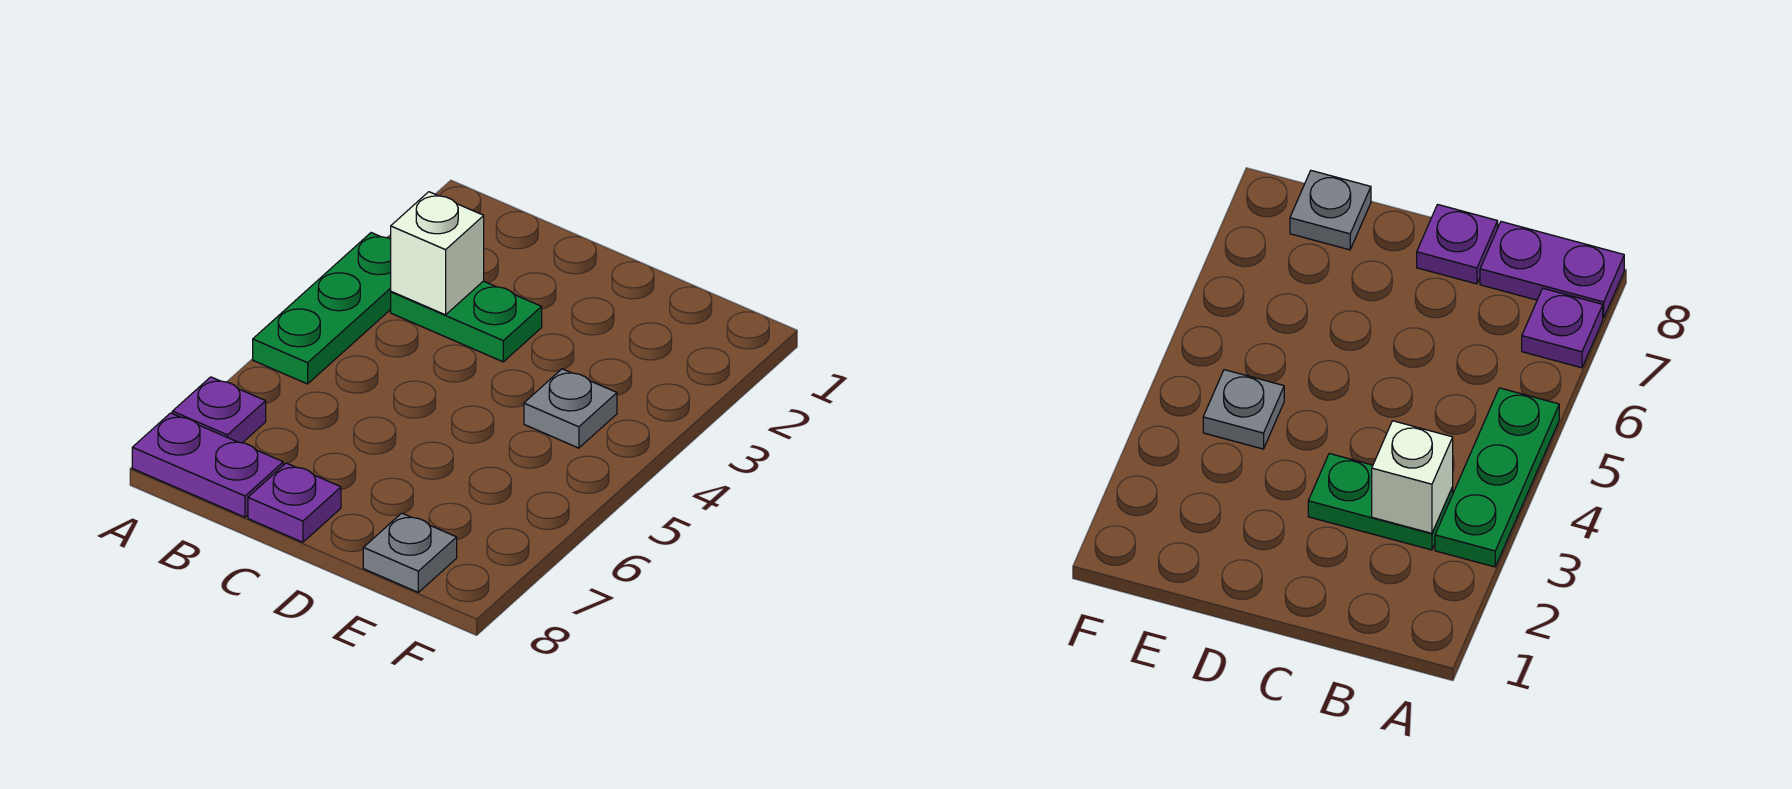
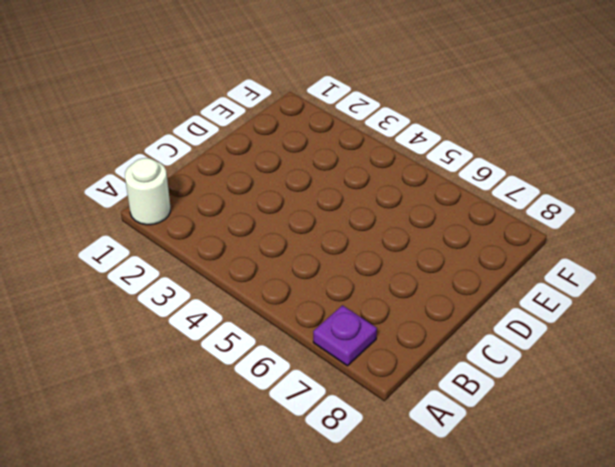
white 1x1 round brick [125,158,170,225] -> none
none -> green 1x3 plate [253,233,391,384]
none -> purple 1x2 plate [132,413,283,517]

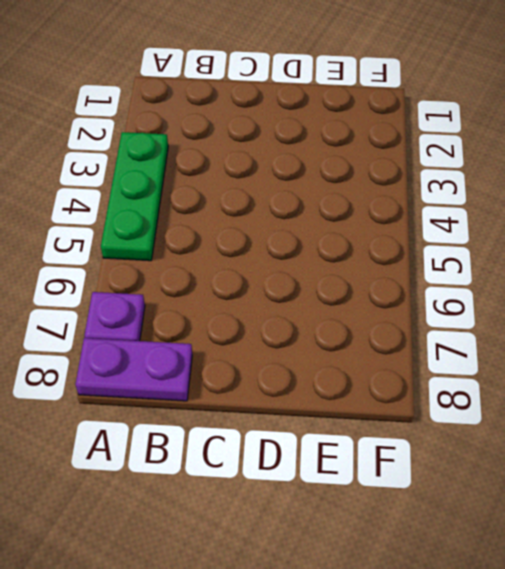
none -> green 1x2 plate [391,281,542,362]
none -> purple 1x1 plate [248,463,341,542]

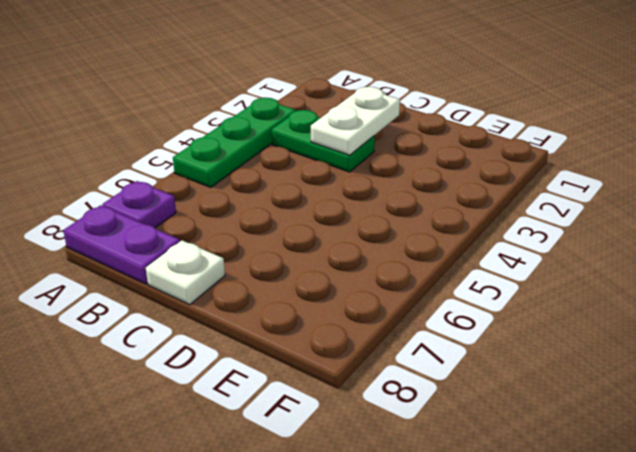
white 1x2 plate [311,87,400,155] -> none
white 1x1 plate [146,240,225,305] -> purple 1x1 plate [248,463,341,542]
none -> grey 1x1 plate [524,369,617,448]
none -> grey 1x1 plate [363,513,457,592]

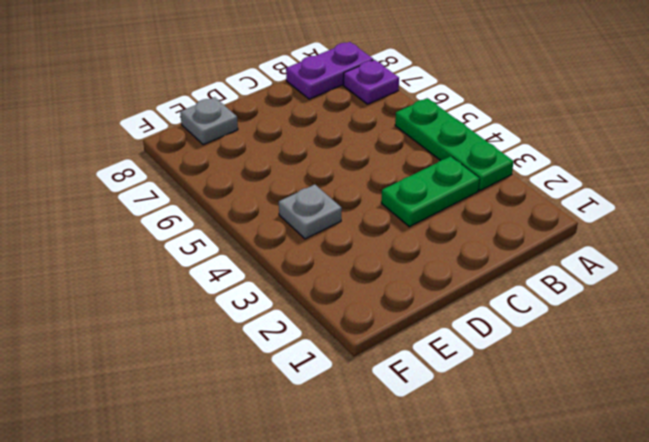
none -> purple 1x1 plate [248,463,341,542]
none -> white 1x1 brick [391,192,484,315]

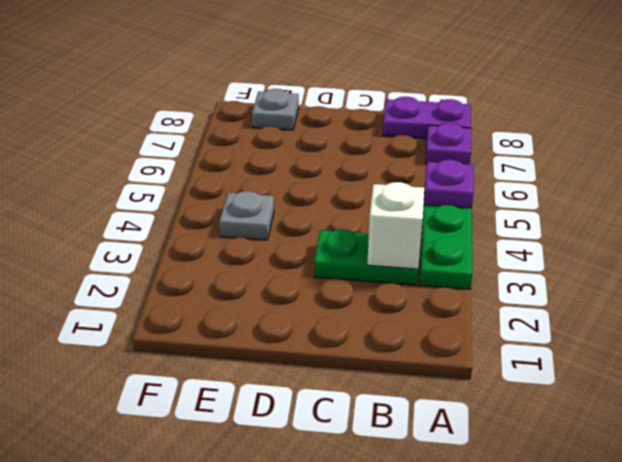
purple 1x1 plate [424,160,474,208] -> purple 1x1 plate moved to [248,463,341,542]

